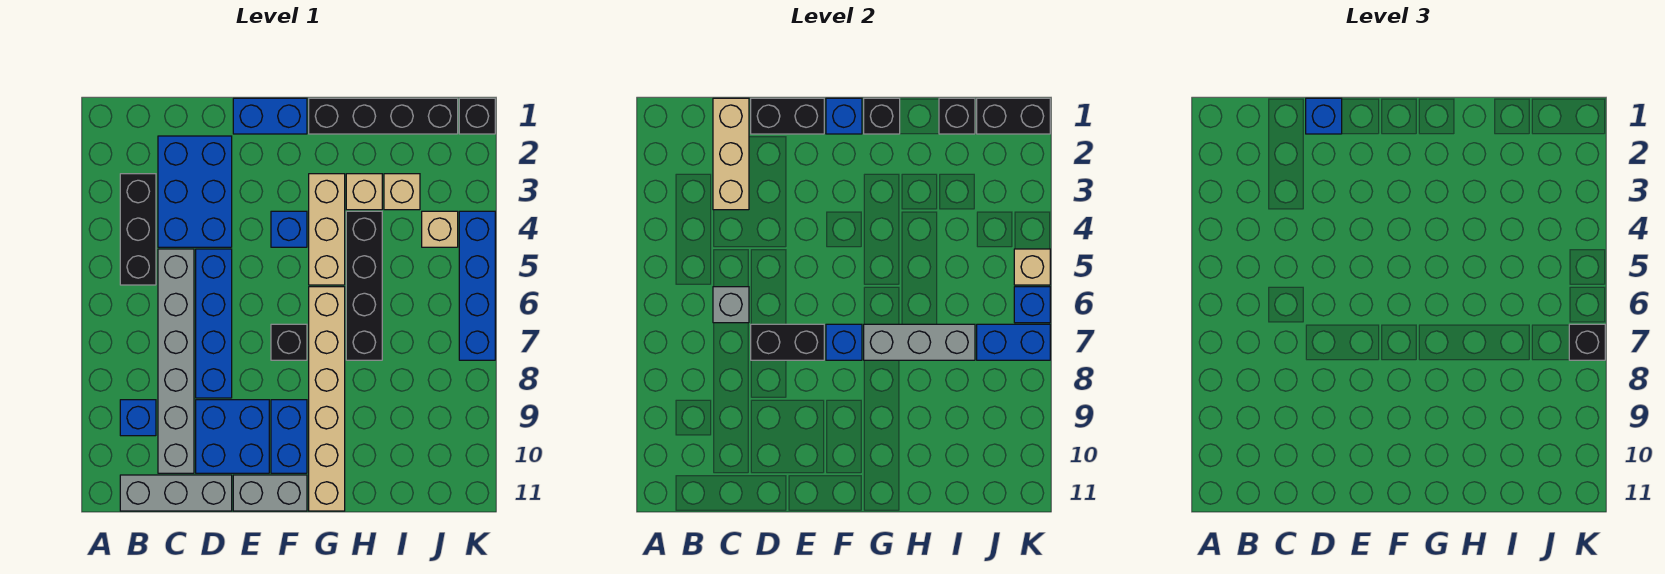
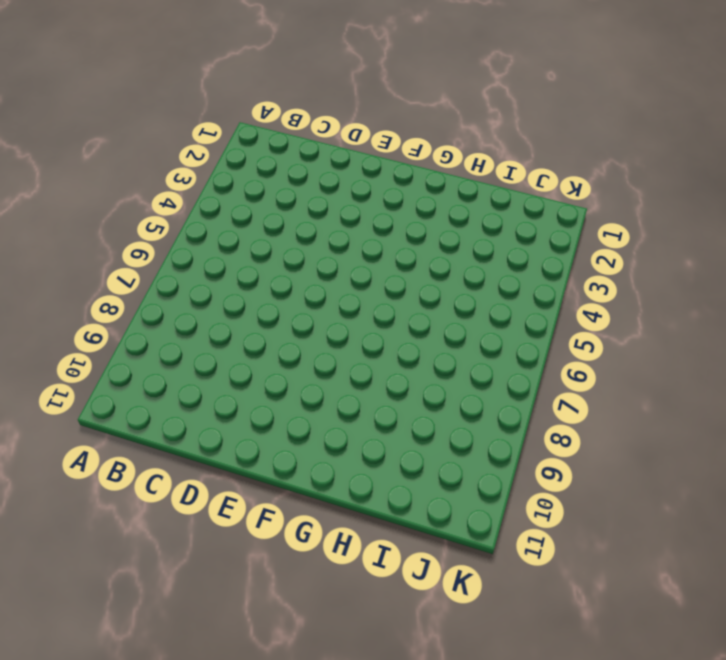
none -> black 1x3 brick [120,174,156,285]
none -> blue 1x1 brick [120,400,156,436]
none -> grey 1x3 brick [120,475,232,511]
none -> blue 2x3 brick [158,136,232,247]

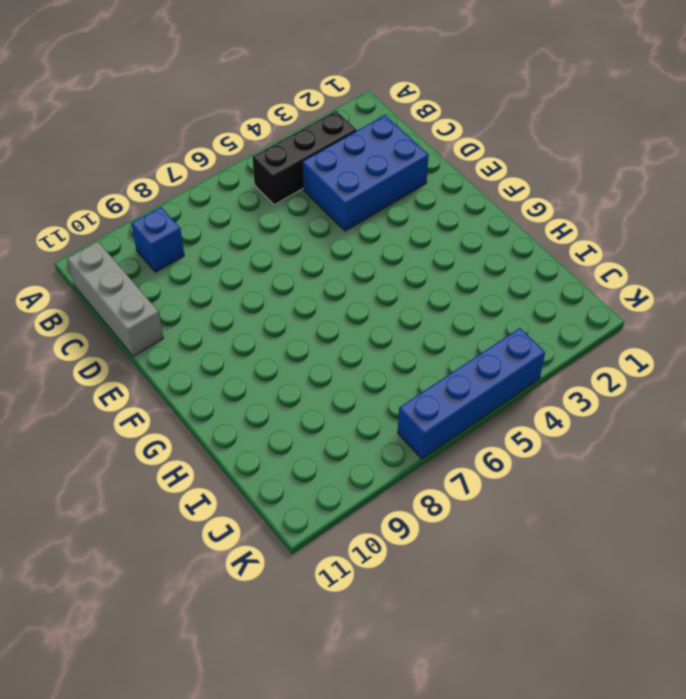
none -> grey 1x6 brick [158,249,194,473]
none -> blue 1x4 brick [196,249,232,398]
none -> blue 2x2 brick [196,400,269,473]
none -> blue 1x2 brick [233,98,307,134]

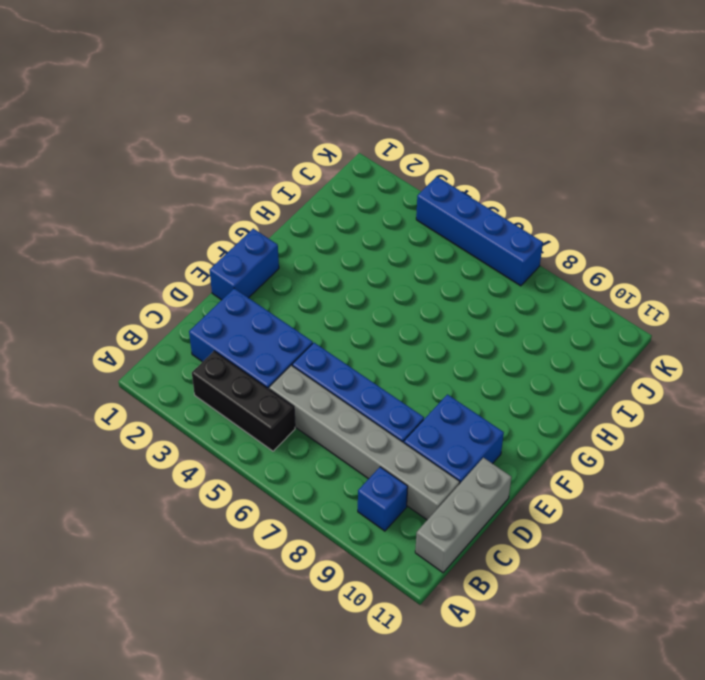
none -> grey 1x2 brick [233,475,307,511]
none -> blue 1x1 brick [271,211,307,247]
none -> black 1x1 brick [271,324,307,360]
none -> blue 1x2 brick [271,400,307,473]

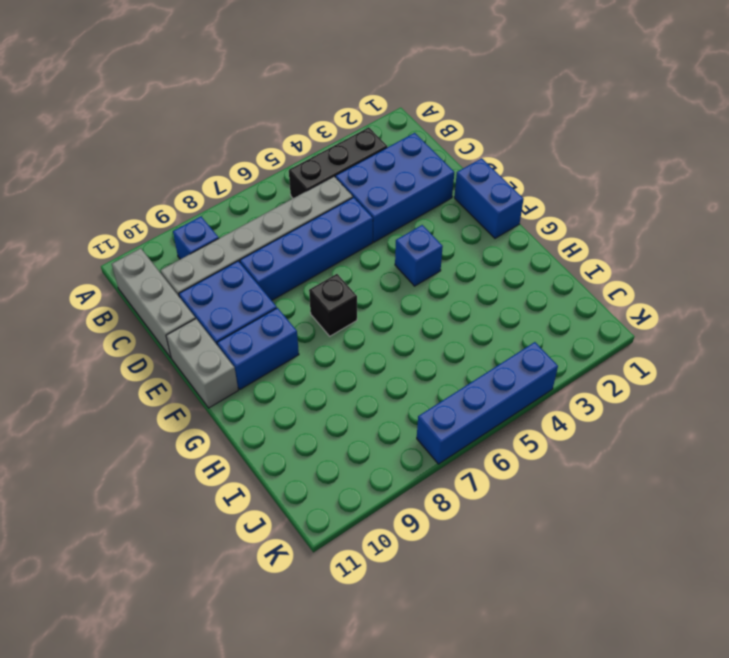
none -> black 1x4 brick [309,98,458,134]
none -> tan 1x3 brick [309,174,345,285]
none -> tan 1x6 brick [309,287,345,511]
none -> tan 1x1 brick [346,174,382,210]

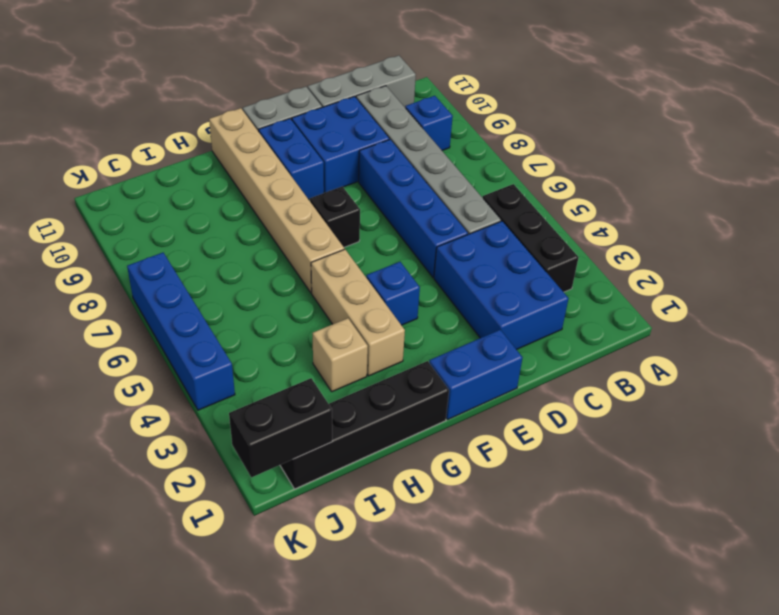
none -> black 1x4 brick [346,211,382,360]
none -> tan 1x1 brick [384,174,420,210]
none -> tan 1x1 brick [422,211,458,247]
none -> black 1x1 brick [459,98,495,134]

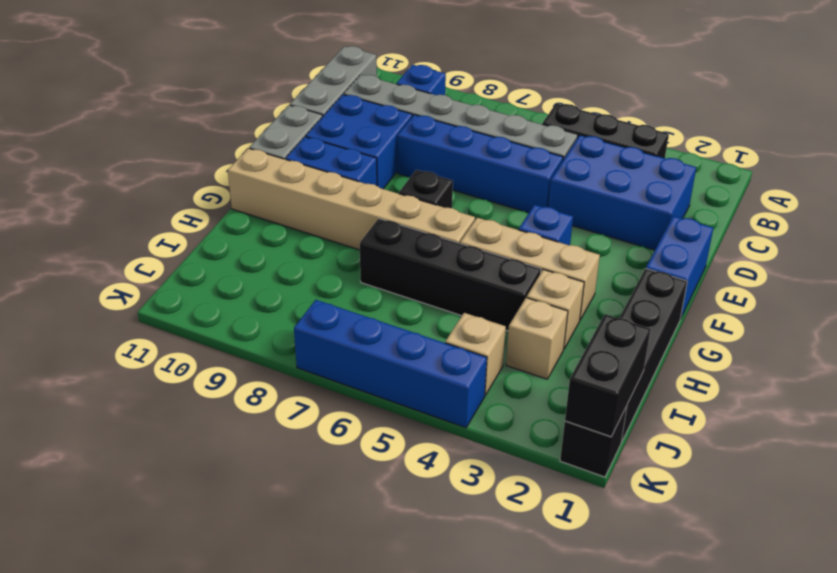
none -> tan 1x3 brick [713,98,749,210]
none -> grey 1x1 brick [713,287,749,323]
none -> black 1x2 brick [751,98,824,134]
none -> black 1x2 brick [751,324,824,360]

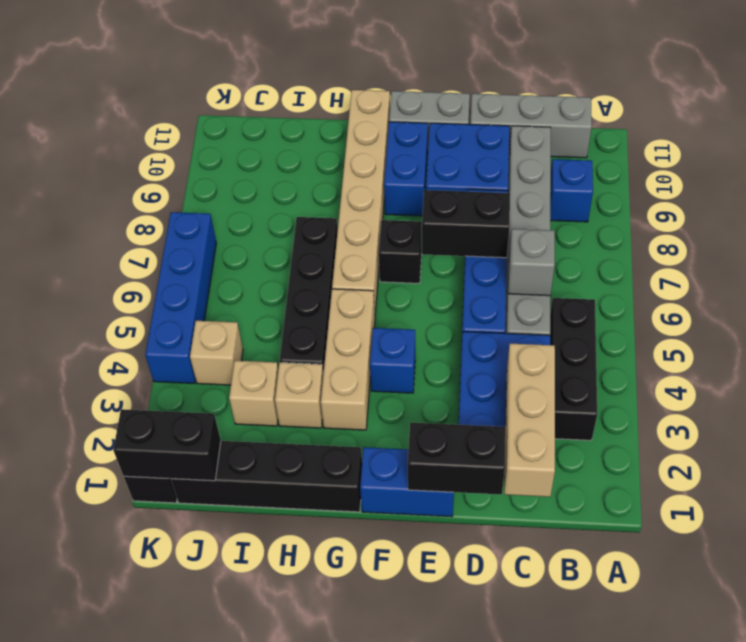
none -> blue 1x1 brick [826,98,862,134]
none -> blue 1x1 brick [826,324,862,360]
none -> black 1x1 brick [864,98,900,134]
none -> grey 1x3 brick [864,324,975,360]

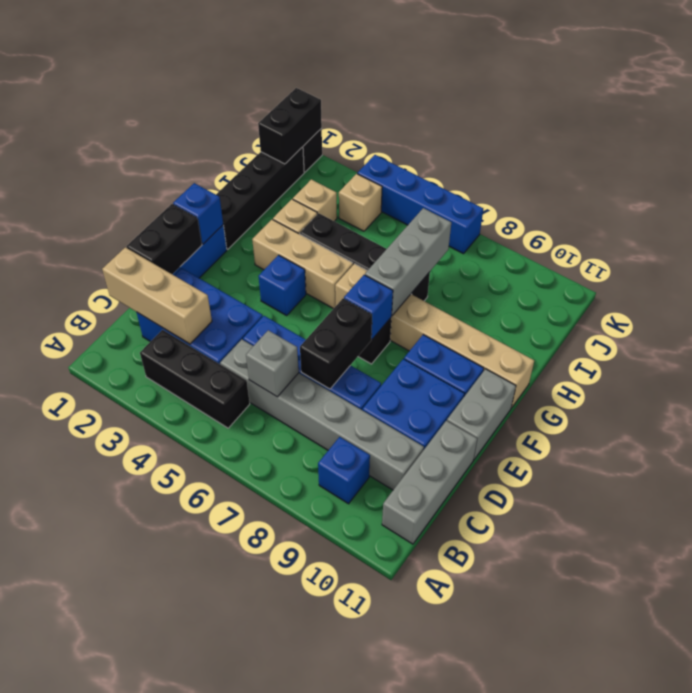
none -> black 1x1 brick [864,98,900,134]
none -> black 1x1 brick [939,98,975,134]
none -> blue 1x2 brick [977,324,1050,360]
none -> tan 1x1 brick [1014,249,1050,285]

